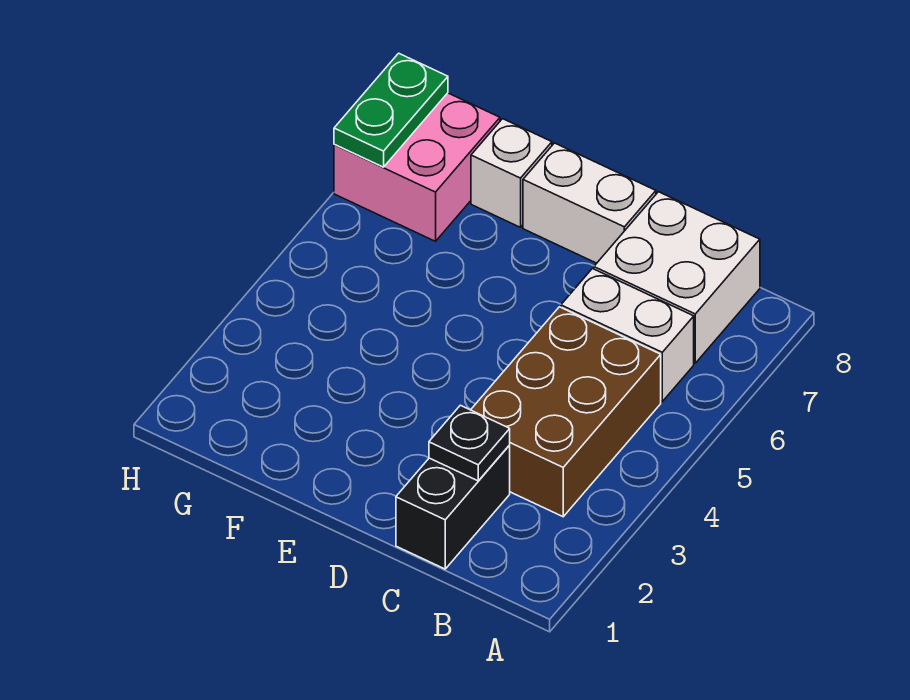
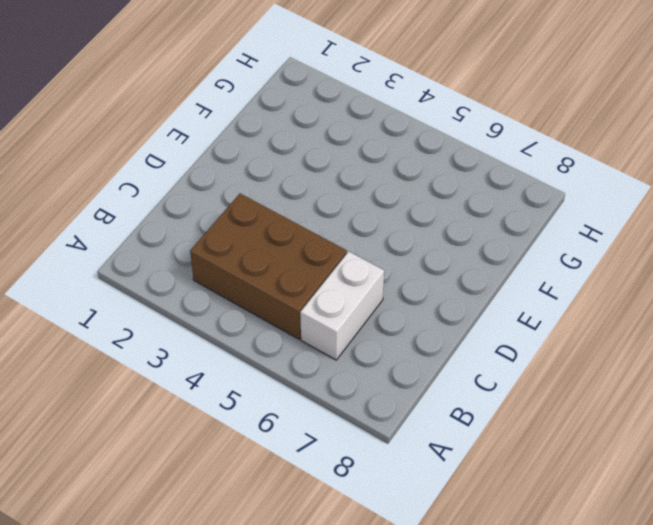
none -> white 2x2 brick [594,192,760,363]
none -> black 1x2 brick [396,445,510,569]

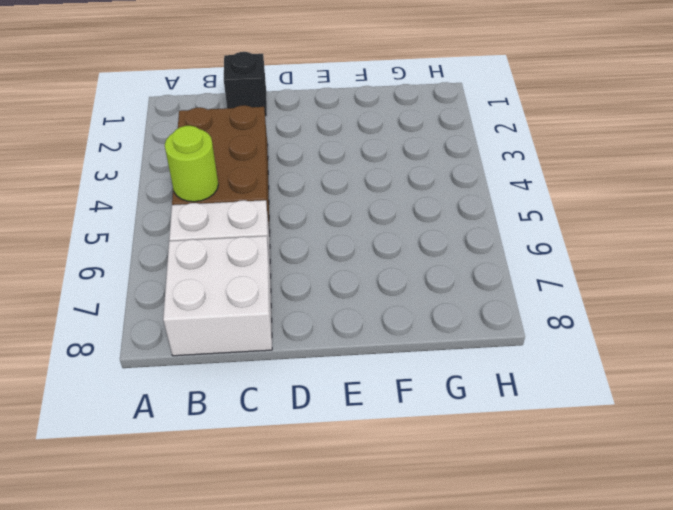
lime 1x1 round brick [165,126,218,202] -> none
black 1x1 brick [224,52,267,117] -> black 1x2 brick [396,445,510,569]
none -> white 1x2 brick [523,143,656,263]
none -> white 1x1 brick [471,119,552,227]

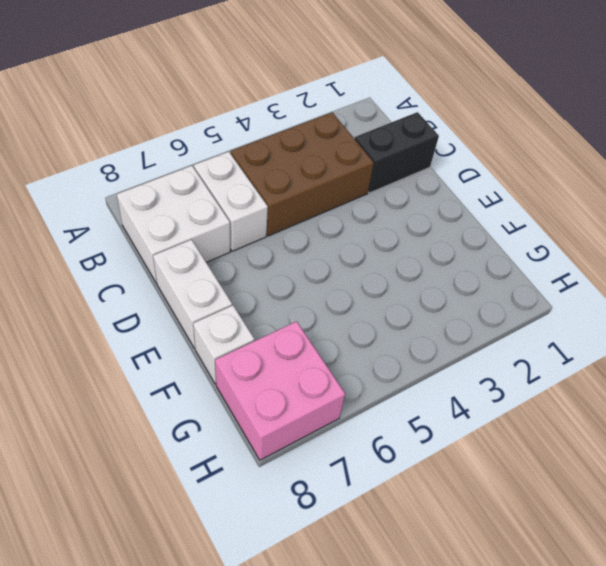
none -> black 1x1 plate [429,405,510,481]
none -> green 1x2 plate [334,53,448,167]

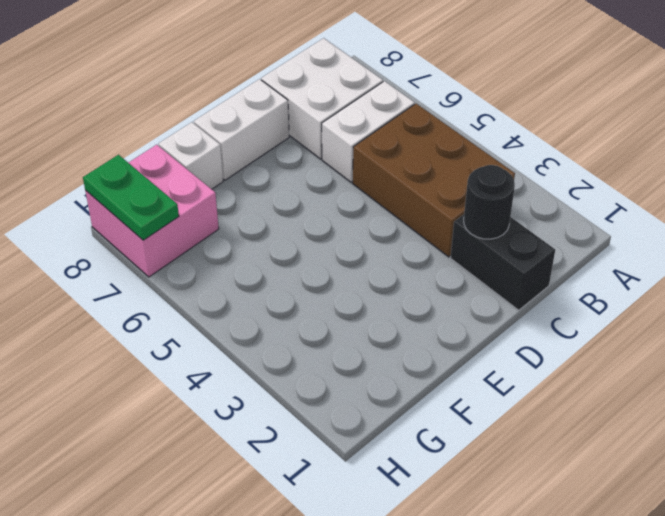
black 1x1 round brick [464,165,515,239] -> black 1x1 plate [429,405,510,481]

